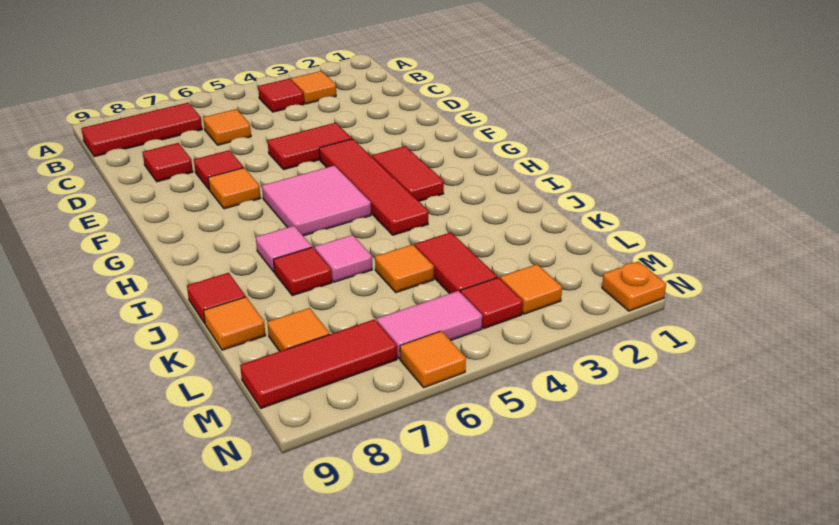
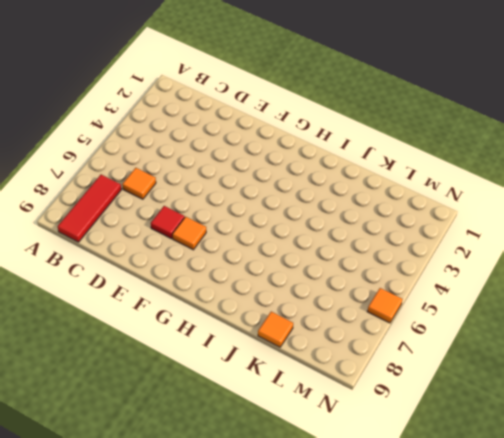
none -> orange 1x1 tile [291,71,336,104]
none -> red 1x1 tile [258,79,304,112]
none -> red 1x1 tile [143,143,193,182]

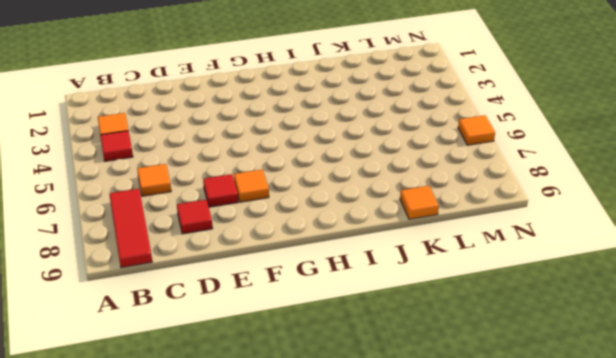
none -> red 1x2 tile [268,123,352,170]
none -> red 1x4 tile [319,139,428,235]
none -> red 1x2 tile [372,146,444,201]

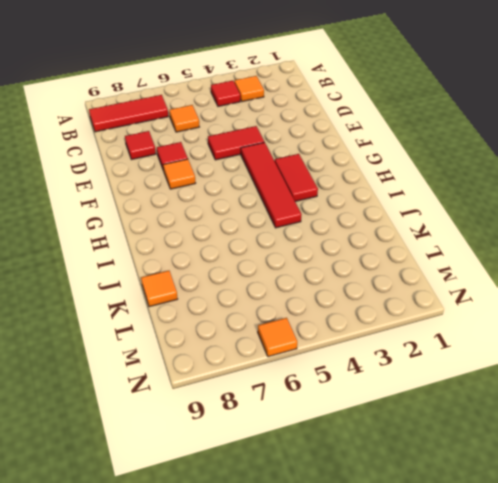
none -> pink 2x2 tile [262,166,371,236]
none -> pink 1x1 tile [256,226,312,272]
none -> pink 1x1 tile [315,235,372,282]

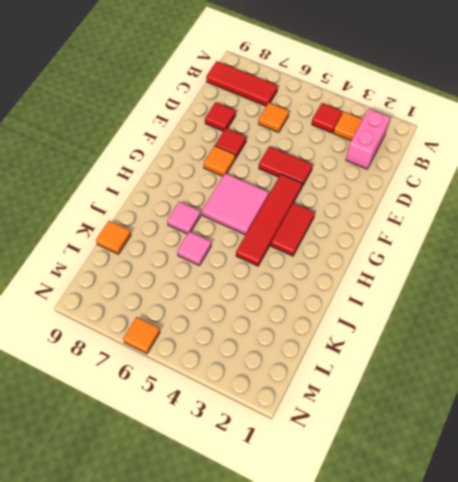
pink 1x2 brick [346,109,390,169] -> none
none -> red 1x1 tile [273,247,332,296]
none -> red 1x1 tile [187,273,246,323]
none -> red 1x2 tile [415,232,497,294]

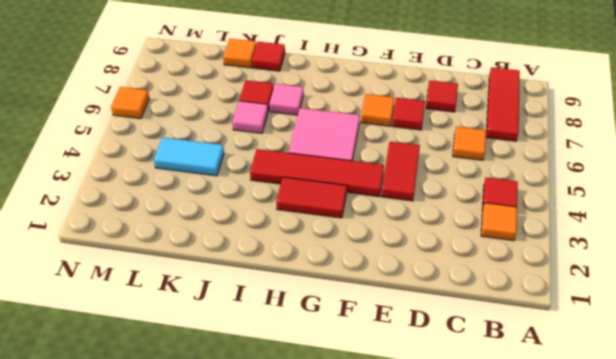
cyan 1x2 tile [154,137,224,176] -> red 1x2 tile [415,232,497,294]
none -> orange 1x1 tile [375,244,434,293]
none -> orange 1x1 tile [267,308,330,351]
none -> orange 1x1 tile [500,264,562,314]

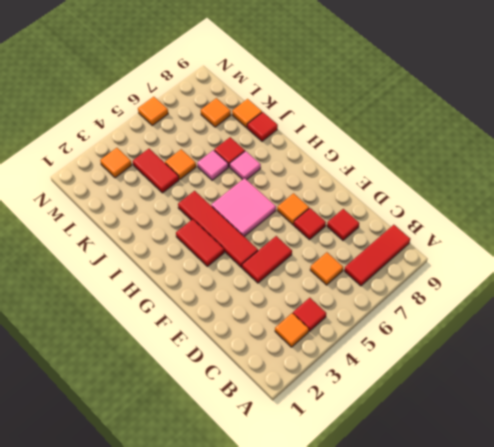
none -> red 1x1 tile [460,277,523,329]
none -> pink 1x2 tile [377,291,482,359]
none -> red 1x3 tile [240,319,397,408]

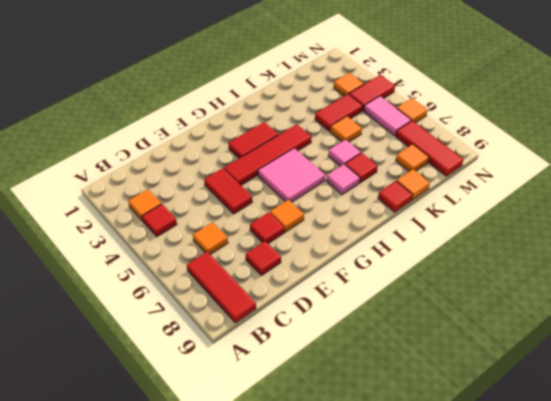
red 1x2 tile [349,75,395,111] -> red 1x1 tile [460,277,523,329]
none -> orange 1x1 plate [602,261,666,311]

